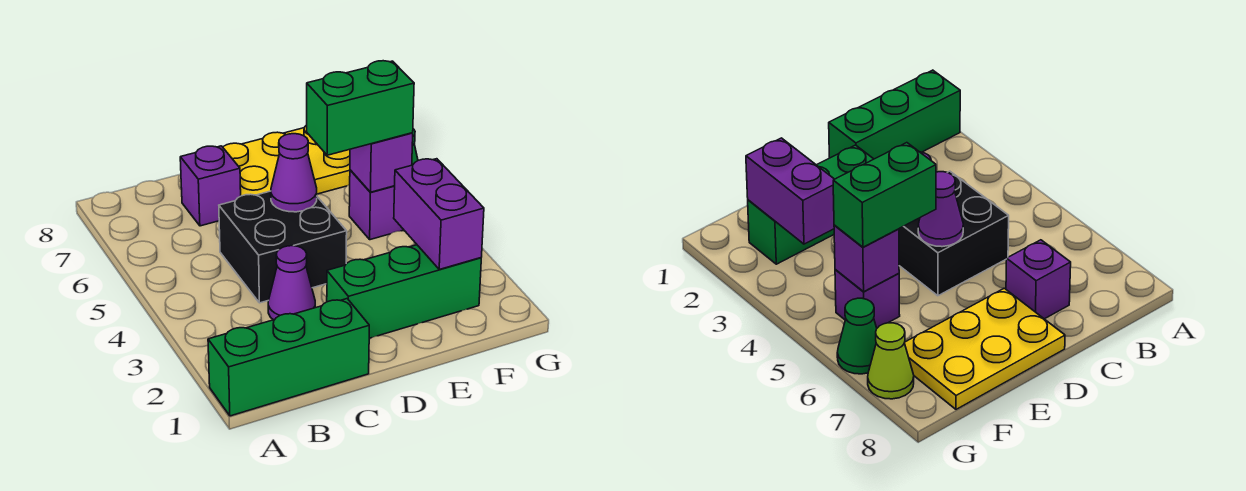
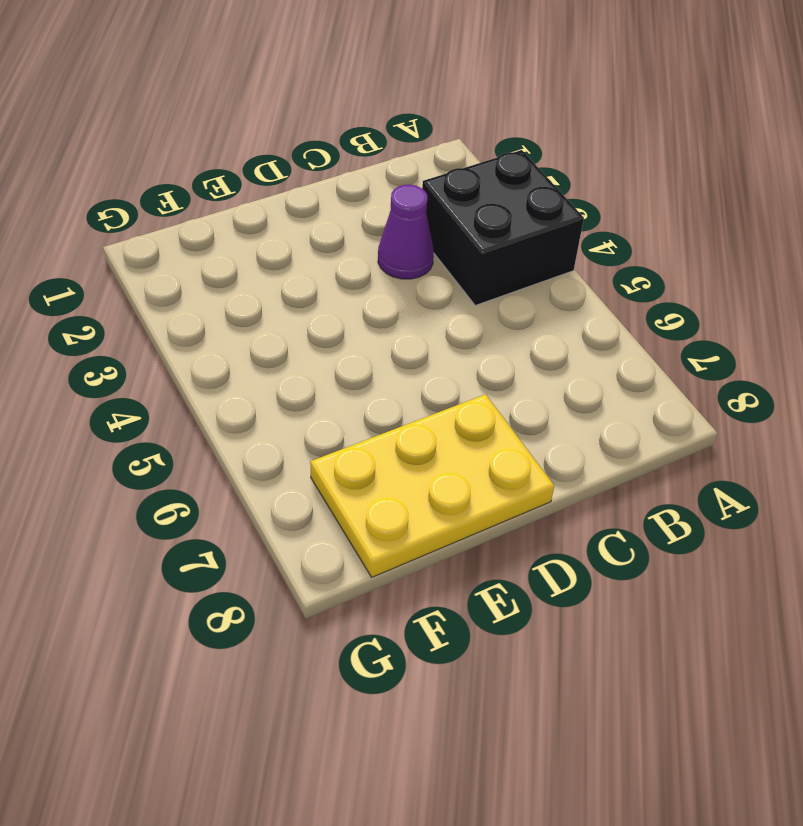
black 2x2 brick [422,150,584,305] -> black 2x2 brick moved to [219,191,347,303]
none -> green 1x3 brick [208,299,369,416]
none -> purple 1x1 brick [180,146,241,226]
none -> green 1x3 brick [327,245,481,338]

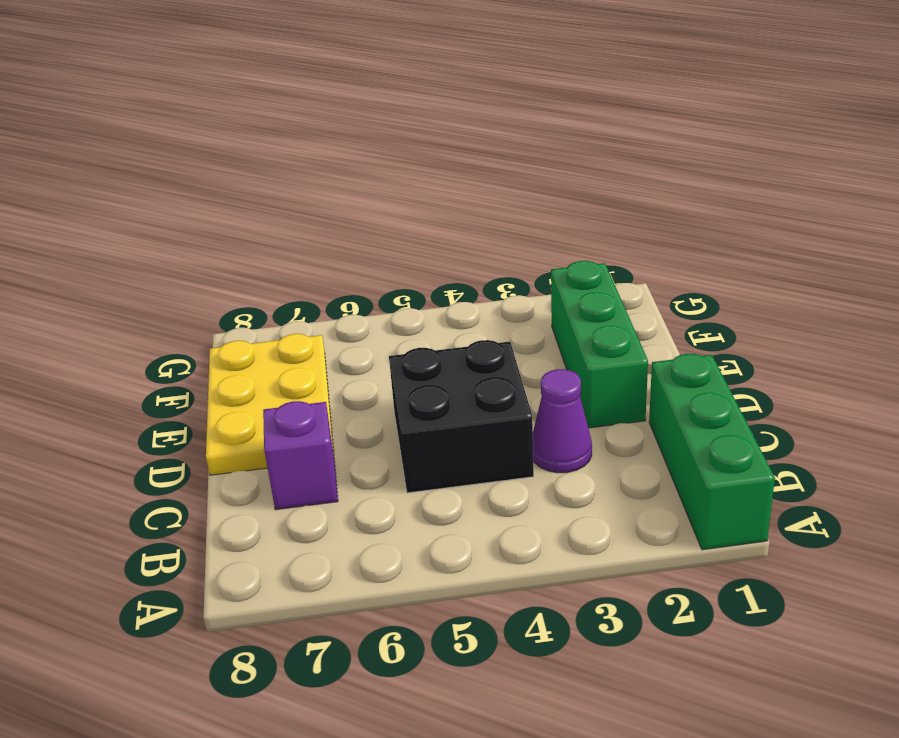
none -> purple 1x1 brick [349,170,404,240]
none -> green 1x1 cone [837,298,877,374]
none -> lime 1x1 cone [868,323,914,399]

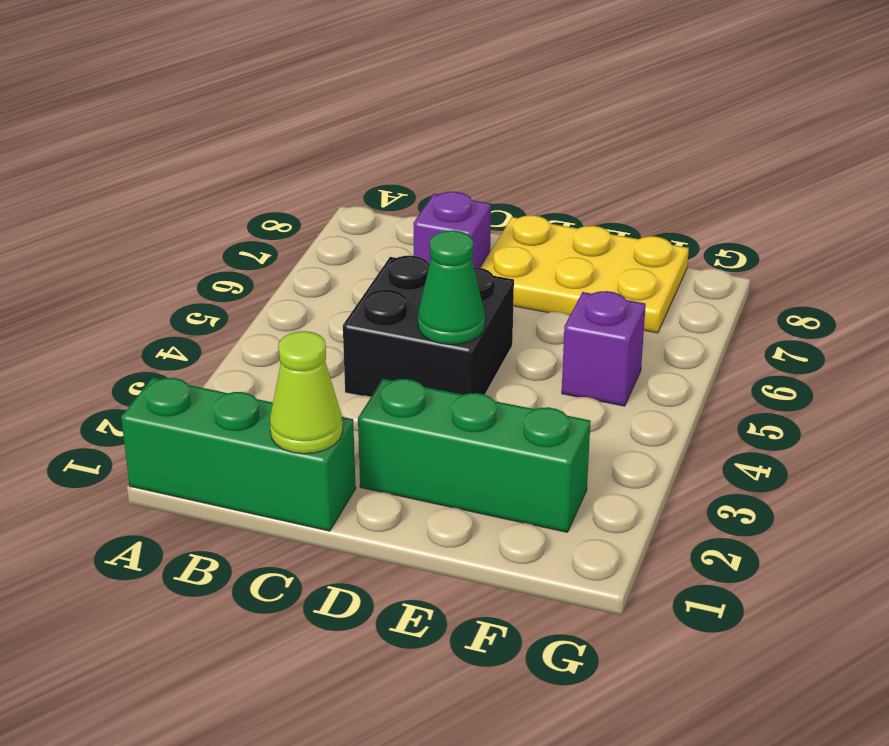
lime 1x1 cone [270,331,343,454] -> lime 1x1 cone moved to [868,323,914,399]
green 1x1 cone [418,230,485,344] -> green 1x1 cone moved to [837,298,877,374]
none -> purple 1x1 cone [268,246,315,320]
none -> purple 1x1 cone [271,134,317,212]
none -> purple 1x2 brick [394,159,484,269]

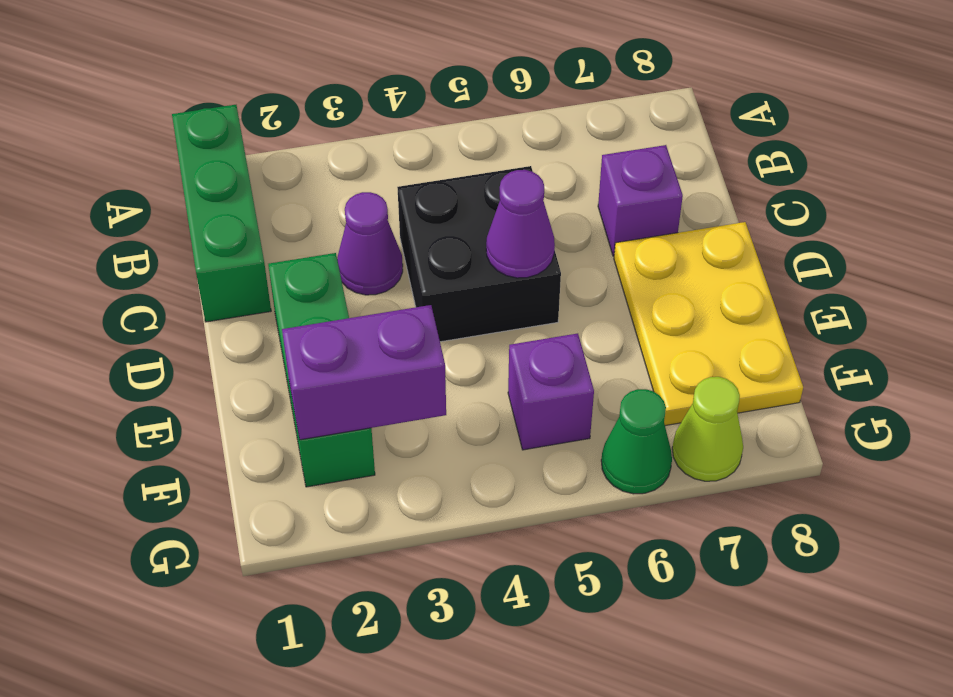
none -> purple 1x1 brick [350,133,413,192]
none -> green 1x2 brick [307,61,414,155]

